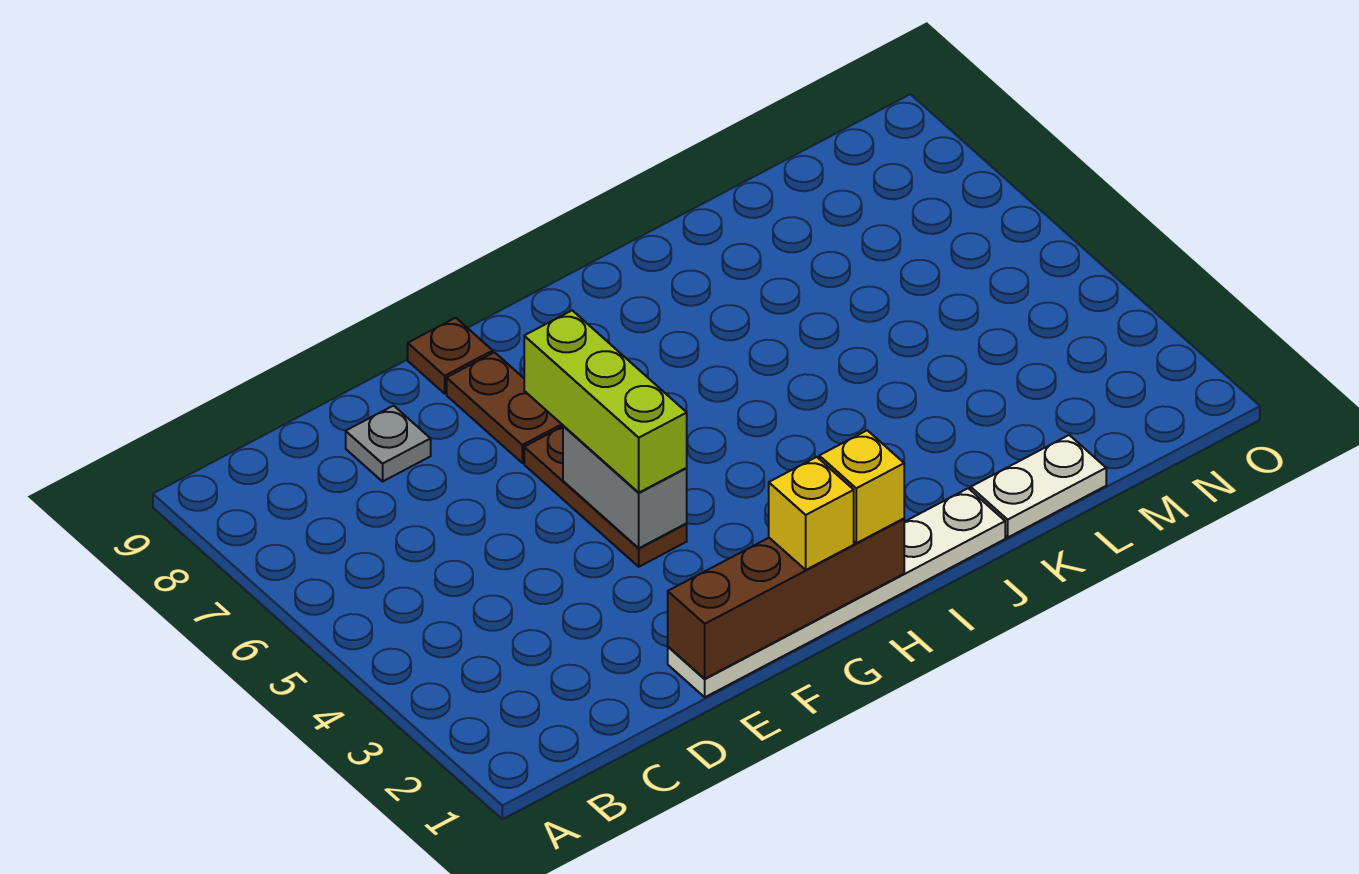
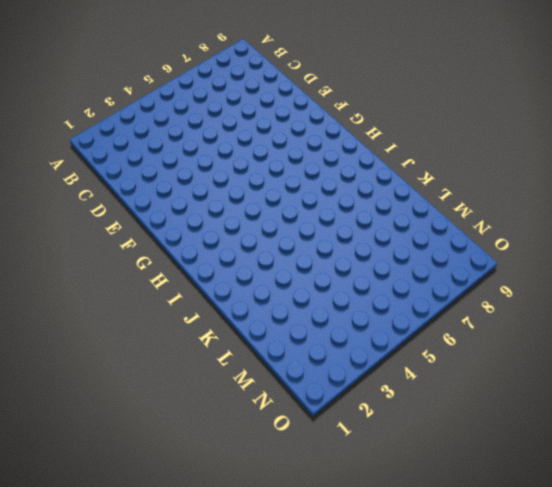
none -> grey 1x1 plate [346,406,431,481]
none -> white 1x6 plate [668,488,1005,697]

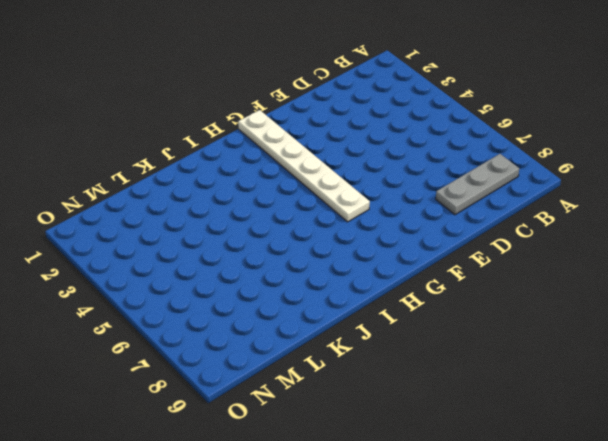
grey 1x3 plate [436,154,519,215] -> grey 1x1 plate [346,406,431,481]
white 1x6 plate [238,110,370,222] -> white 1x6 plate turned to [668,488,1005,697]
none -> brown 1x3 plate [524,427,687,567]
none -> brown 1x2 plate [447,352,563,463]

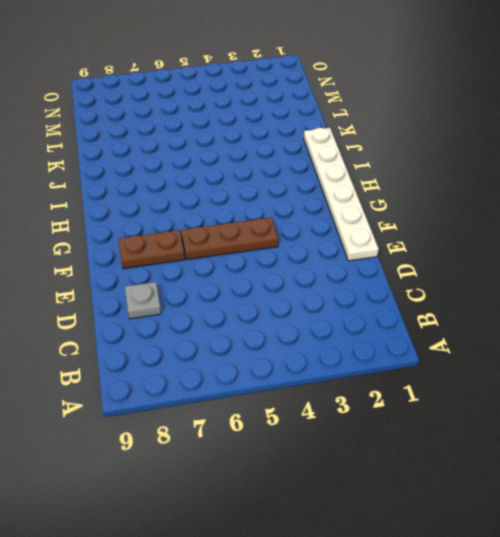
none -> brown 1x1 plate [408,318,493,393]
none -> white 1x2 plate [971,435,1106,537]

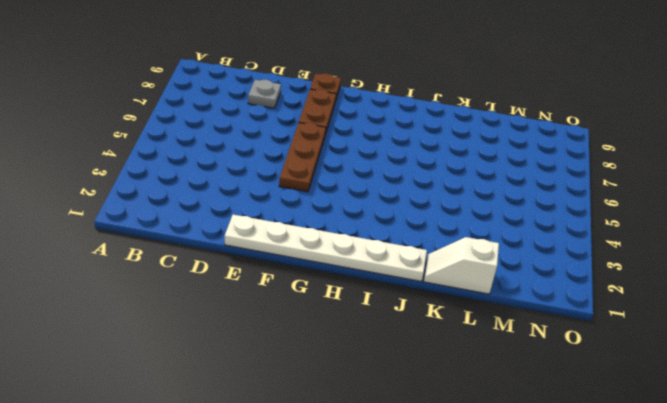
white 1x2 slope [423,237,499,294] -> white 1x2 plate [971,435,1106,537]
none -> brown 1x4 brick [668,519,904,679]
none -> grey 1x2 brick [563,426,687,548]

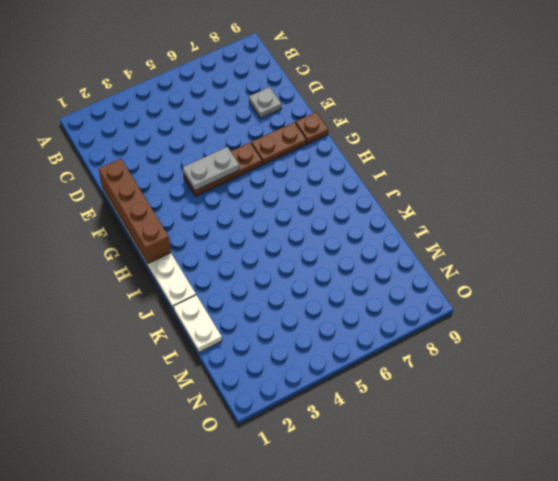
grey 1x2 plate [183,147,239,191] -> grey 1x2 brick [563,426,687,548]
none -> lime 1x3 brick [524,310,687,493]
none -> yellow 1x1 brick [769,457,854,570]

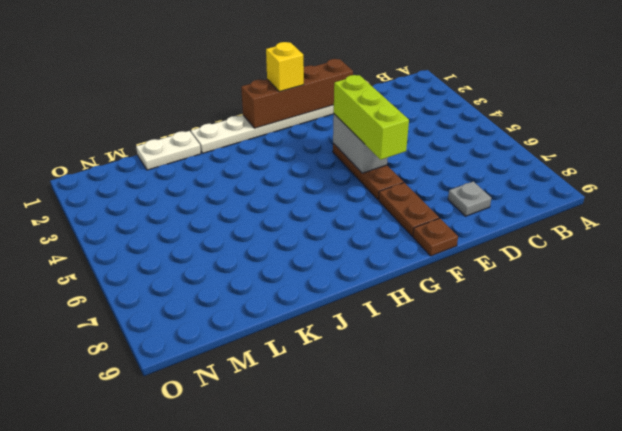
none -> yellow 1x1 brick [819,430,904,543]

